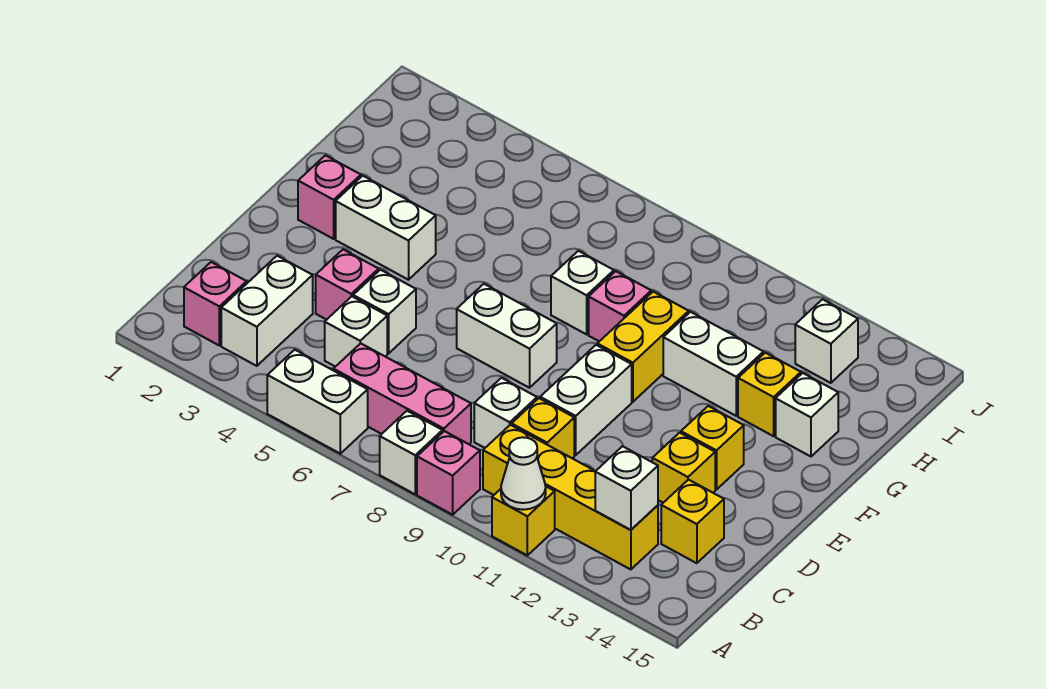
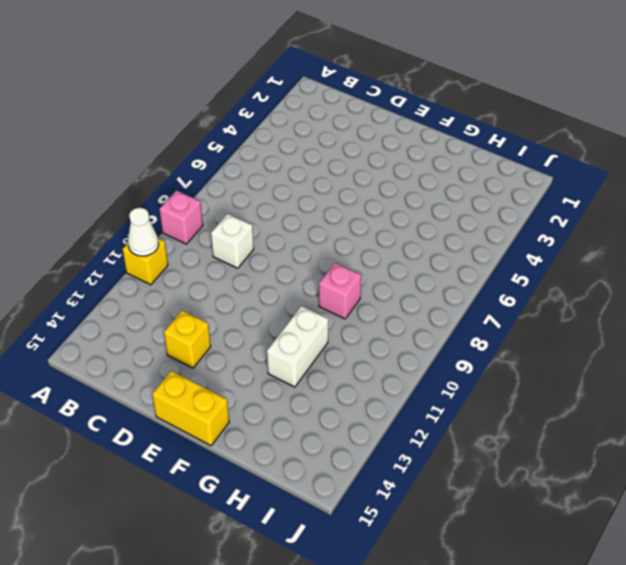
yellow 1x2 brick [152,371,229,446] -> yellow 1x2 brick moved to [597,292,689,402]
none -> white 1x2 brick [267,350,368,454]
none -> white 1x1 brick [380,411,442,494]
none -> pink 1x1 brick [184,262,247,345]

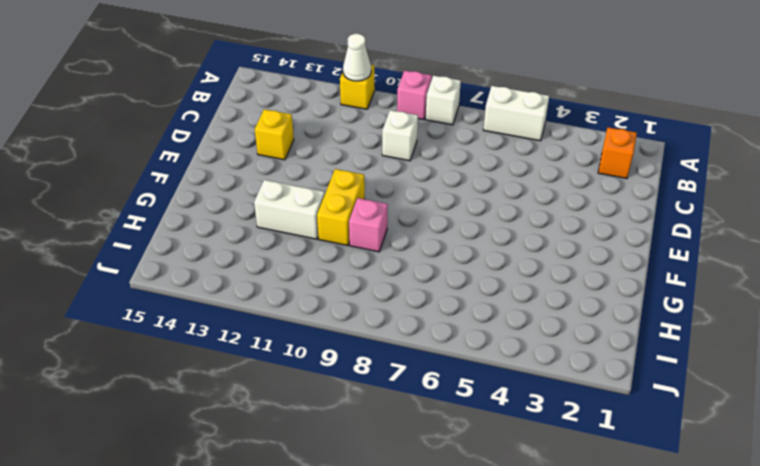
orange 1x1 brick [598,127,637,179] -> pink 1x1 brick [184,262,247,345]
none -> white 1x2 brick [221,256,313,366]
none -> pink 1x3 brick [333,343,471,444]
none -> yellow 1x4 brick [483,425,658,570]

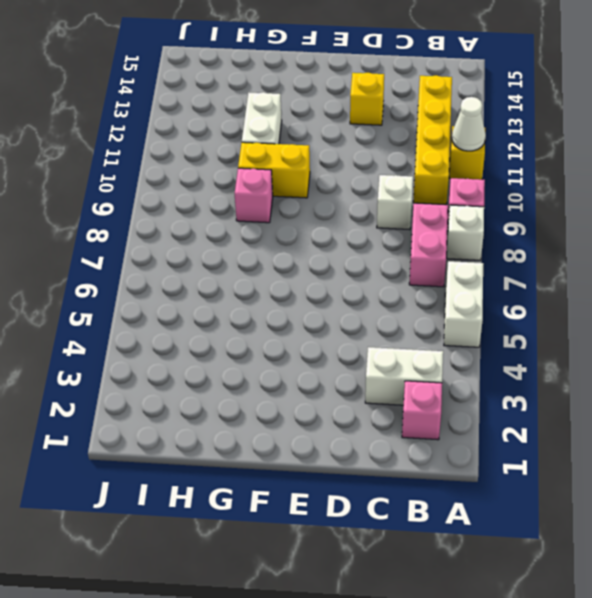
pink 1x2 brick [409,203,448,287] -> pink 1x3 brick [333,343,471,444]
none -> white 1x1 brick [325,297,387,367]
none -> yellow 1x1 brick [512,398,574,458]
none -> yellow 1x1 brick [661,480,724,563]

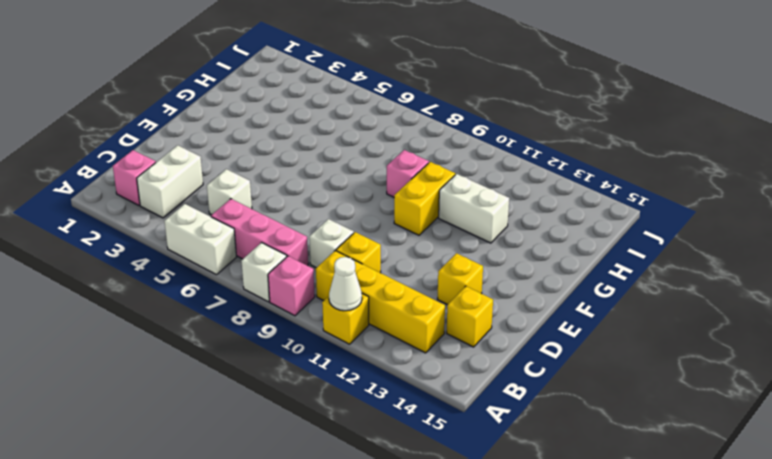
none -> pink 1x1 brick [316,249,379,320]
none -> white 1x1 brick [353,270,416,353]
none -> white 1x2 brick [540,345,632,455]

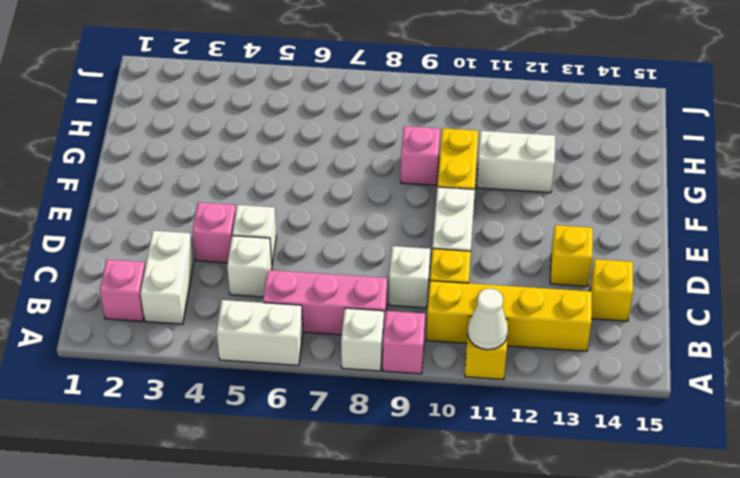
none -> white 1x2 brick [457,284,557,388]
none -> yellow 1x1 brick [681,406,744,490]
none -> pink 1x1 brick [298,155,361,239]

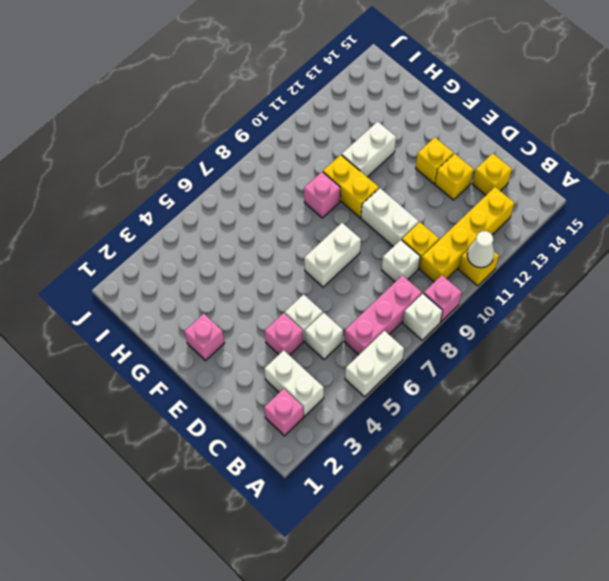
none -> white 1x2 brick [336,176,436,280]
none -> white 1x1 brick [551,251,614,334]
none -> yellow 1x1 brick [738,353,801,436]

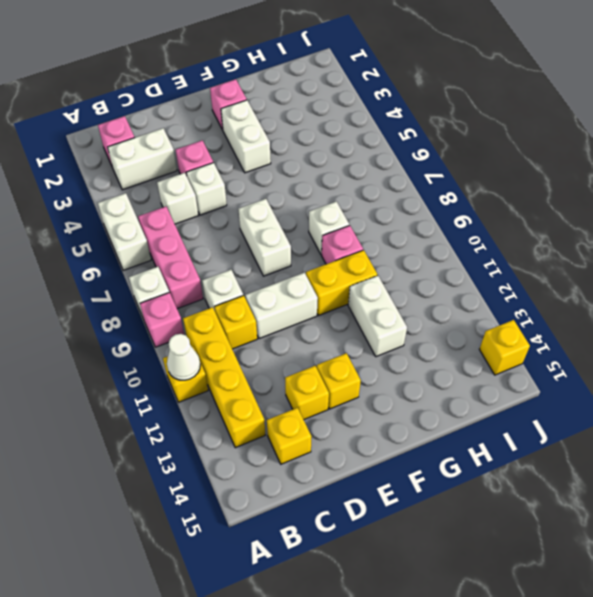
yellow 1x1 brick [479,320,530,375] -> yellow 1x1 brick moved to [738,353,801,436]
none -> white 1x1 brick [776,373,838,456]
none -> white 1x1 brick [795,299,858,383]
none -> white 1x1 brick [595,446,658,530]

